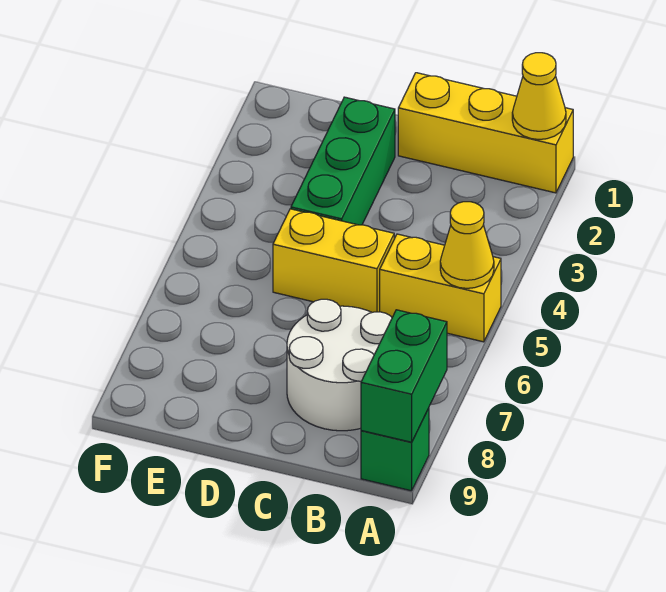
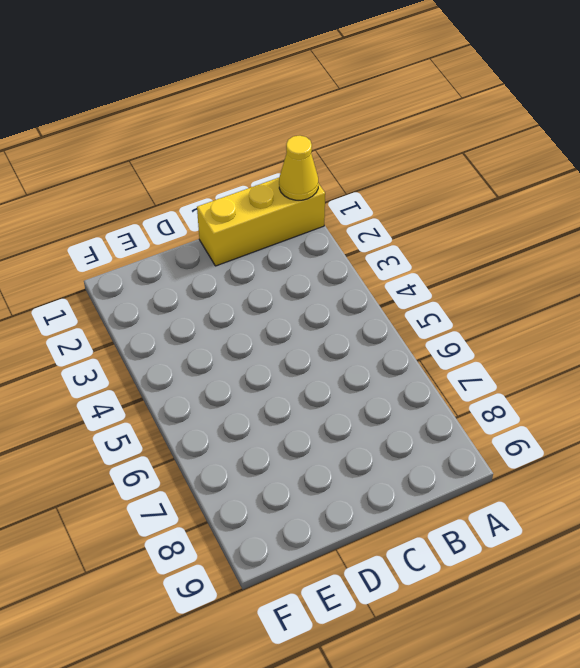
none -> yellow 1x2 brick [380,234,501,342]
none -> green 1x1 brick [361,408,429,491]

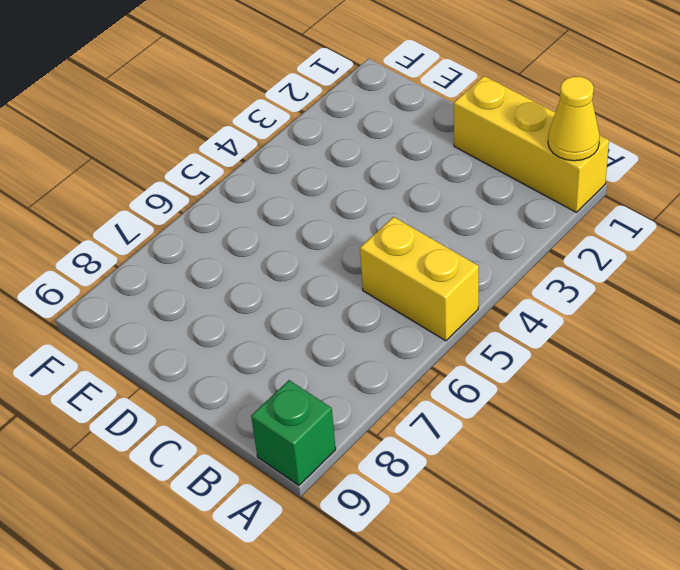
none -> white 2x2 round brick [287,299,392,431]
none -> yellow 1x2 brick [273,209,394,312]

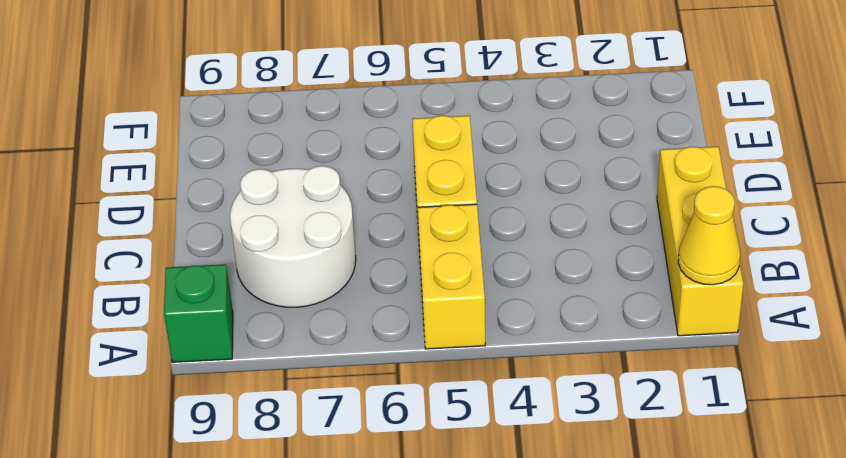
none -> green 1x3 brick [291,97,395,225]
none -> yellow 1x1 cone [440,202,494,288]

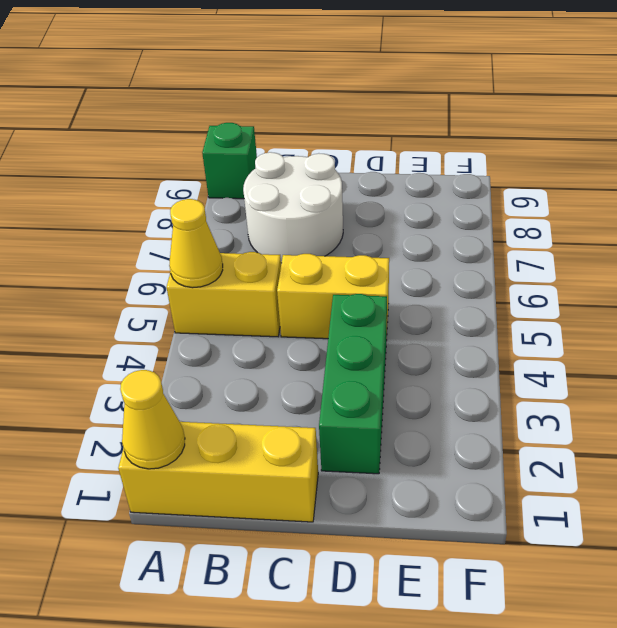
none -> green 1x2 brick [361,310,447,442]

